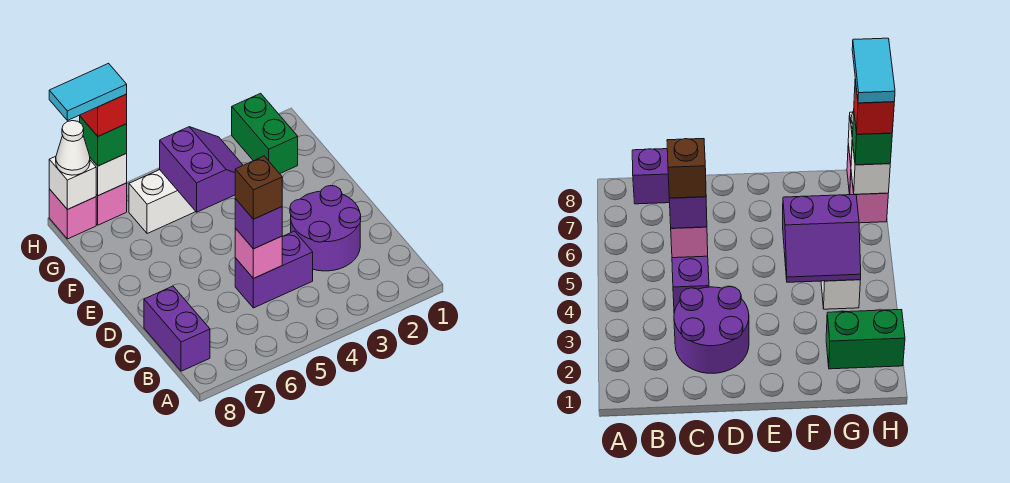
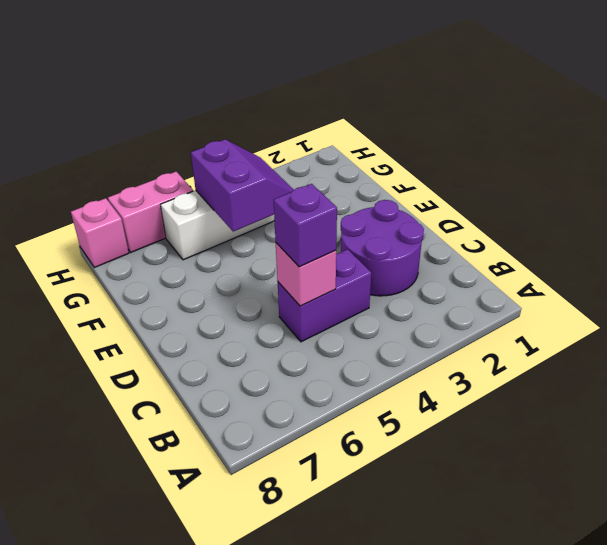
pink 1x2 brick [108,172,193,252] -> pink 1x1 brick [96,183,127,225]
none -> purple 1x2 brick [144,286,210,371]
none -> green 1x2 brick [232,93,298,174]
none -> white 1x1 brick [90,153,127,196]

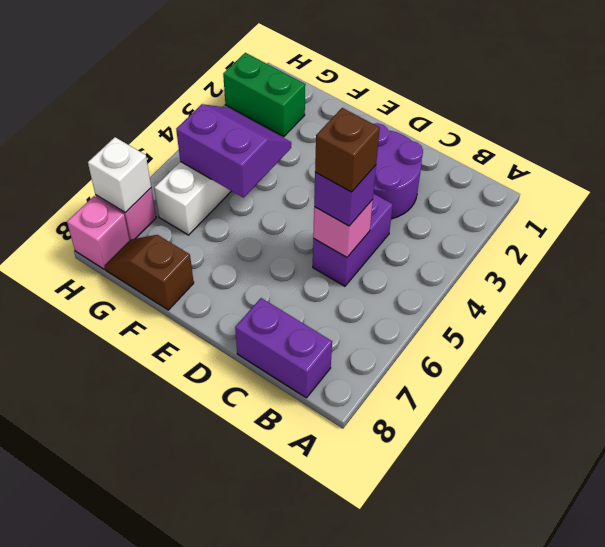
brown 1x2 slope [105,235,194,310] -> none
none -> white 1x1 brick [49,156,96,209]
none -> green 1x1 brick [80,117,127,166]
none -> white 1x1 cone [56,121,90,175]

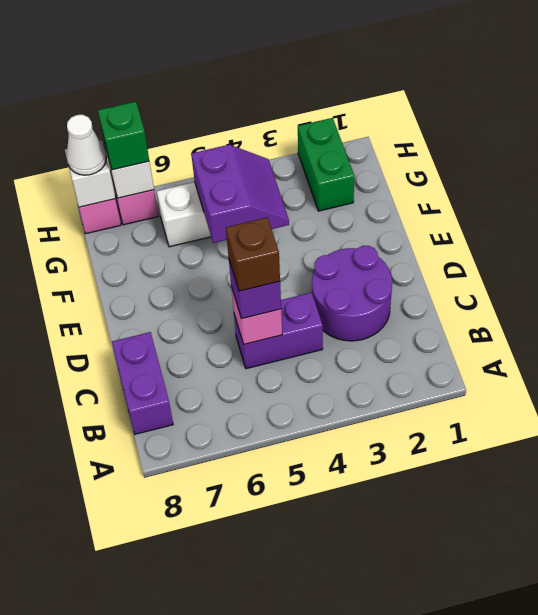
none -> red 1x1 brick [80,94,127,136]
none -> cyan 1x2 tile [49,63,127,120]

